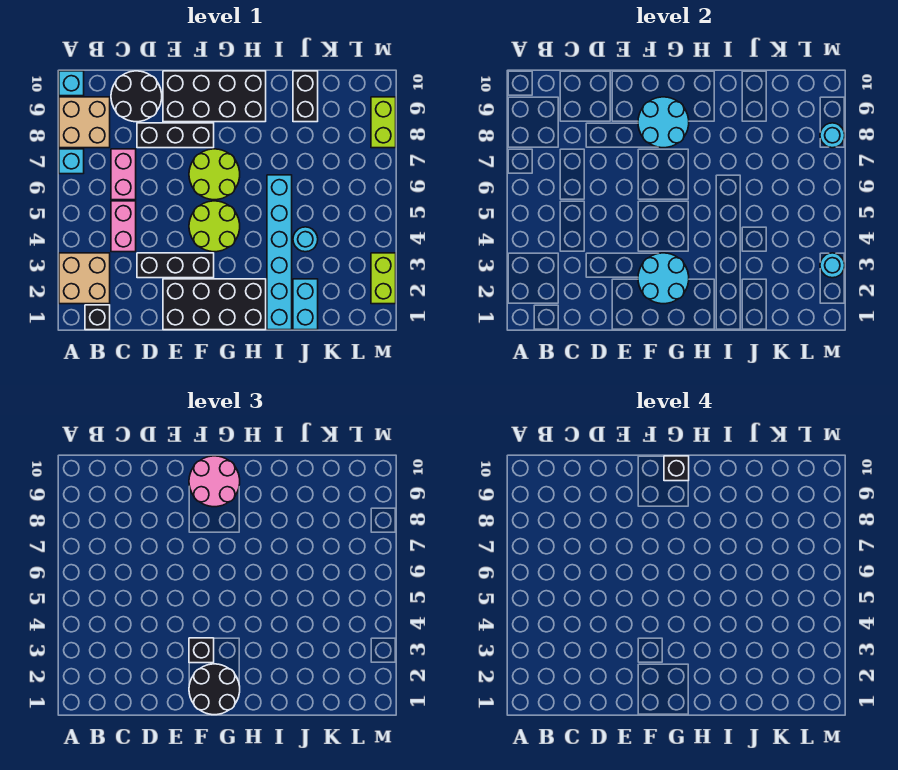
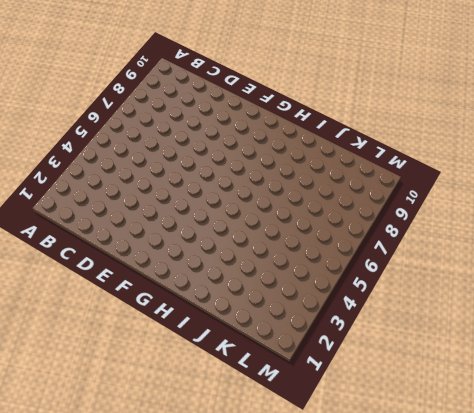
none -> tan 2x2 brick [59,253,110,304]
none -> cyan 1x1 brick [59,149,84,174]
none -> tan 2x2 brick [59,97,110,148]

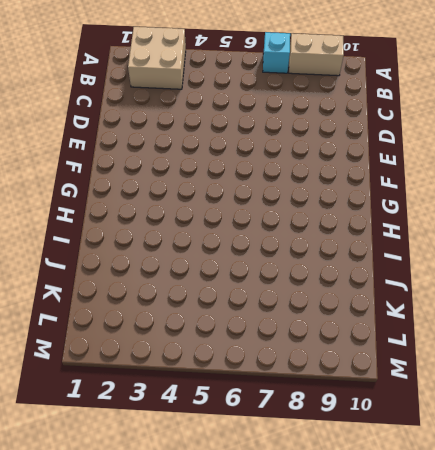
tan 1x2 brick [289,33,344,76] -> tan 2x2 brick [59,97,110,148]
none -> cyan 1x1 brick [59,71,84,96]
none -> black 1x1 brick [85,305,110,330]
none -> pink 1x2 brick [111,201,136,252]

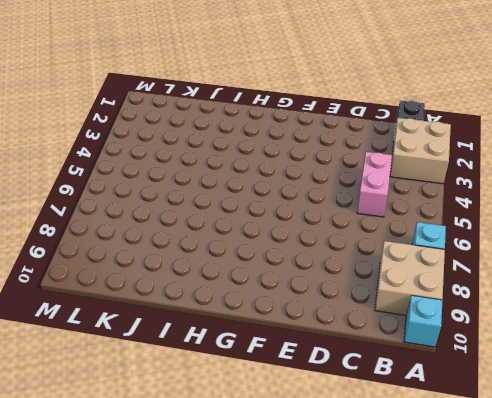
none -> pink 1x2 brick [111,149,136,200]
none -> black 2x2 round brick [111,71,162,122]
none -> black 1x3 brick [137,253,214,278]

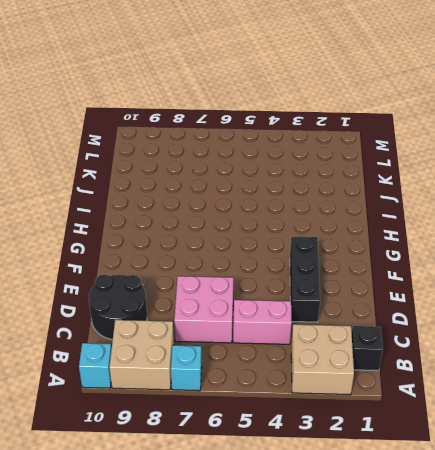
pink 2x2 brick [174,276,233,343] -> pink 1x2 brick [111,149,136,200]
none -> black 1x3 brick [137,123,214,148]
none -> black 2x4 brick [163,279,266,330]
none -> black 2x4 brick [163,71,266,122]

